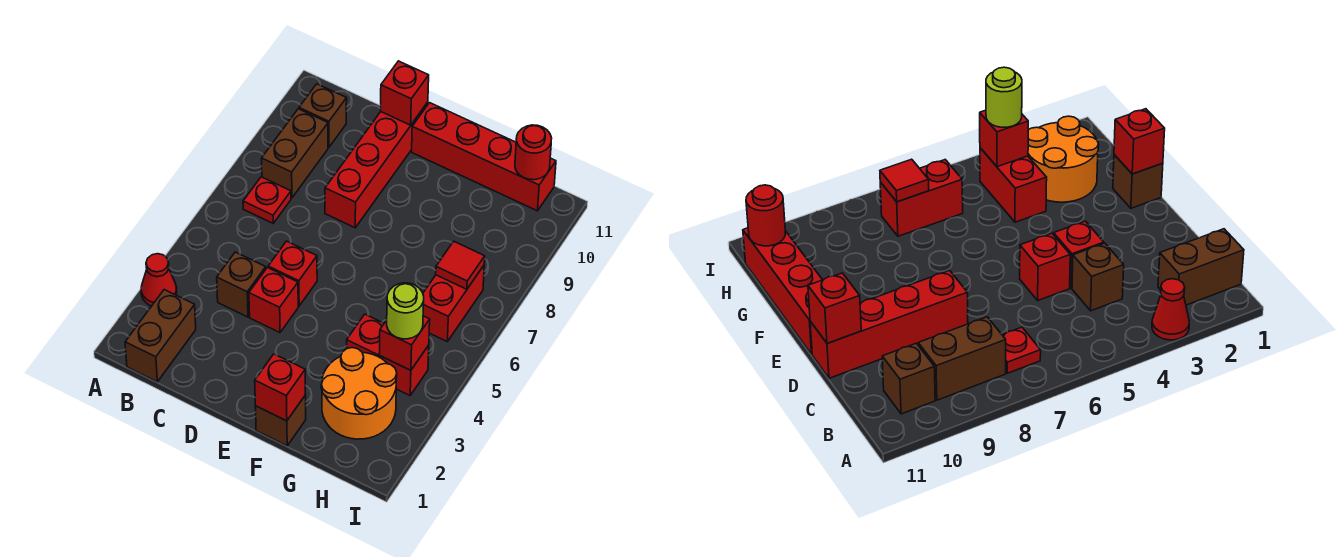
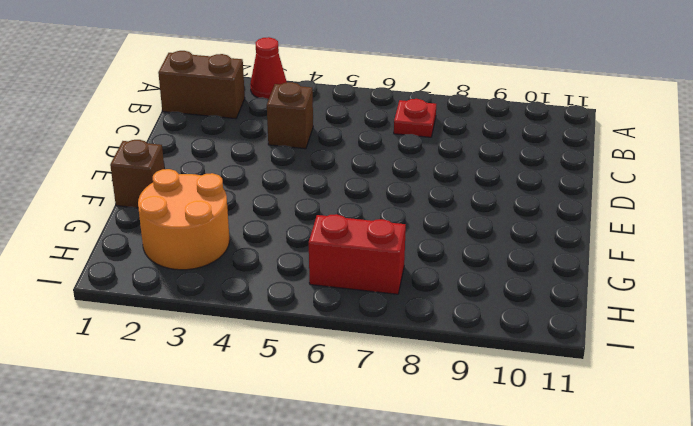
none -> brown 1x2 brick [262,109,328,198]
none -> brown 1x1 brick [299,84,347,147]
none -> red 1x1 brick [249,267,298,333]

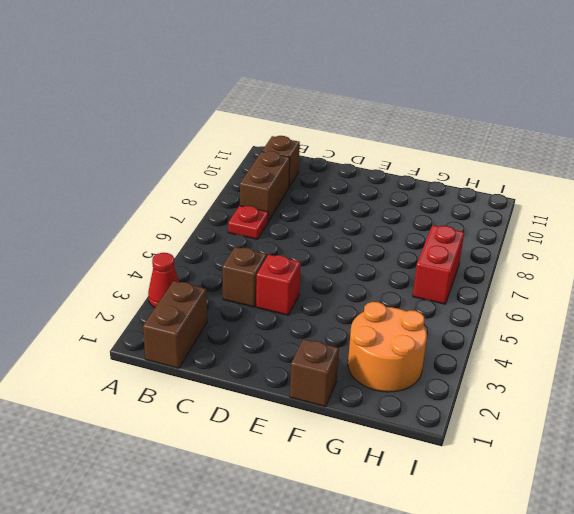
none -> red 1x1 brick [268,241,317,306]
none -> red 1x4 brick [325,102,428,228]
none -> red 1x4 brick [412,103,556,211]

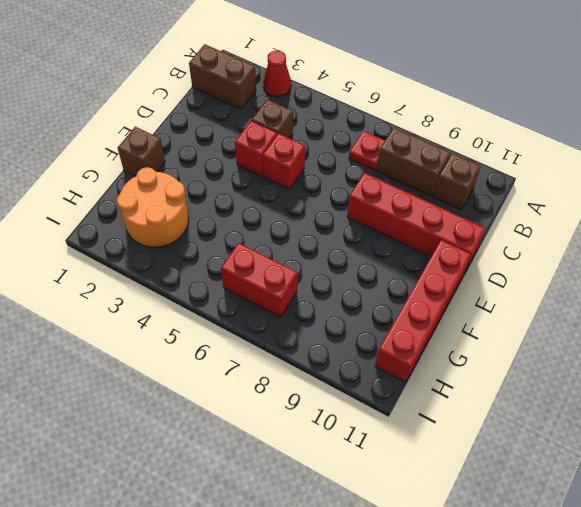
none -> red 1x2 brick [347,314,429,395]
none -> red 1x1 brick [381,61,429,125]
none -> red 1x1 brick [255,354,305,421]

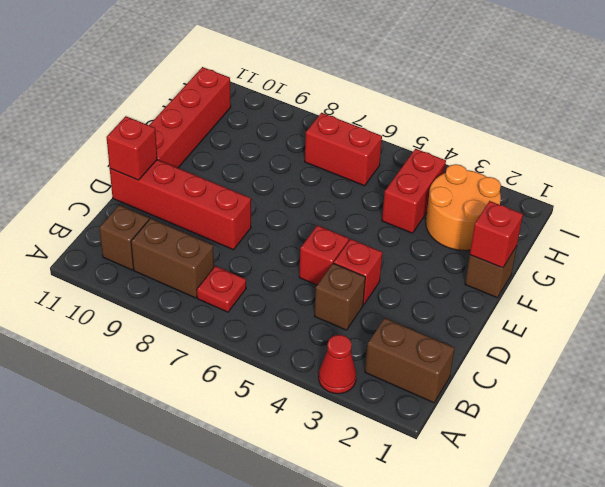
none -> red 1x1 brick [379,316,430,370]
none -> red 1x1 tile [436,241,485,289]
none -> red 1x1 round brick [515,125,552,180]

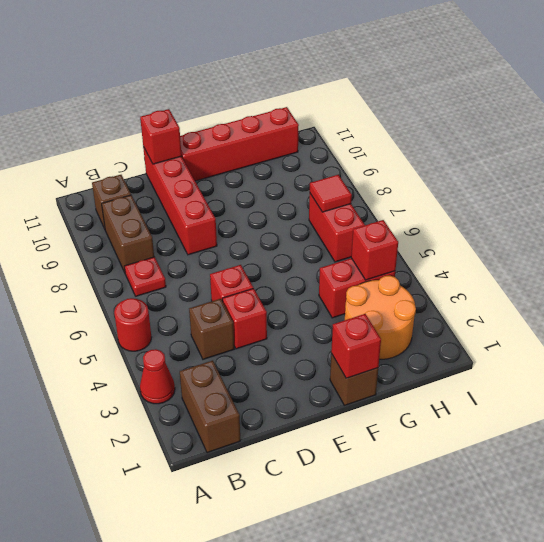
red 1x1 round brick [114,298,152,351] -> red 1x1 round brick moved to [515,125,552,180]
none -> lime 1x1 round brick [387,283,424,339]

